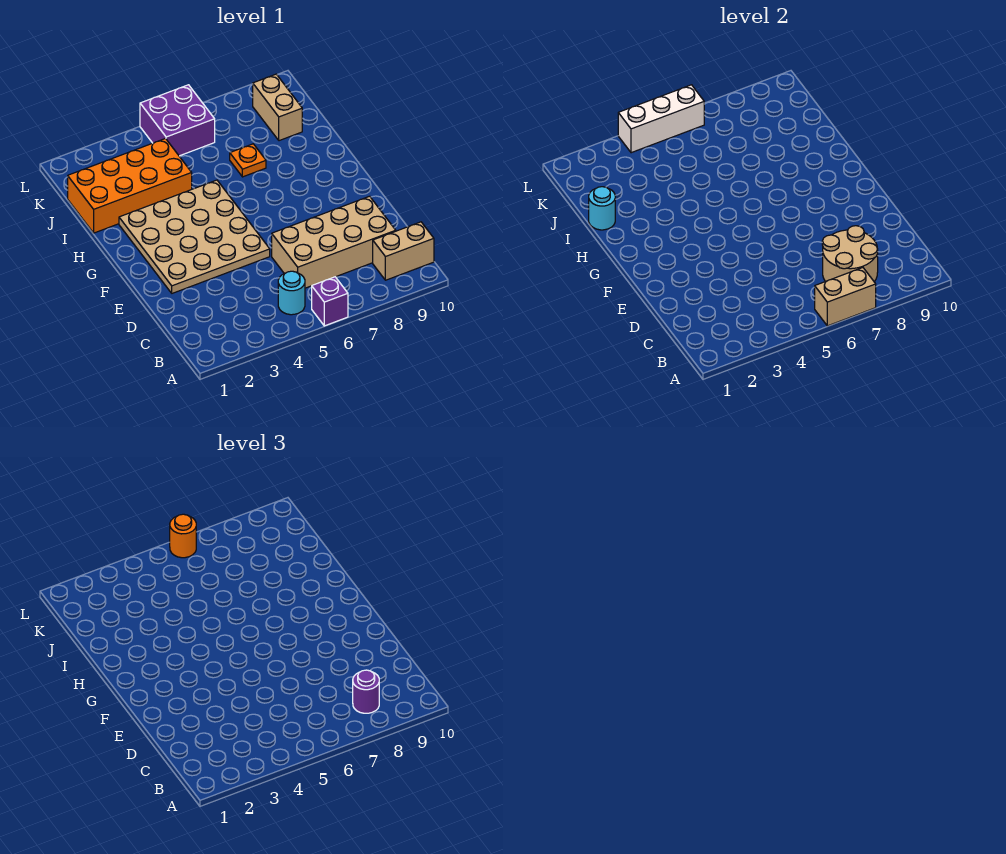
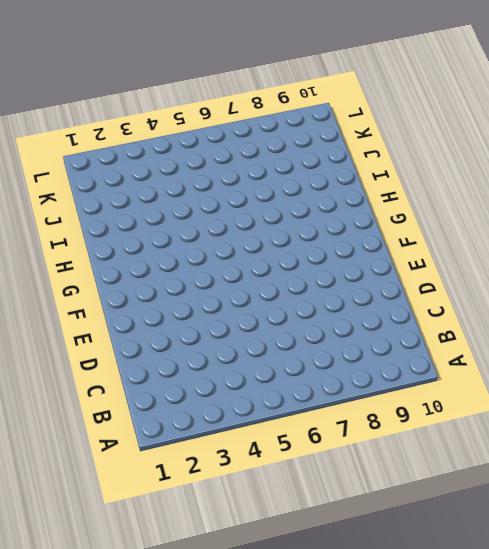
none -> purple 1x1 brick [312,277,348,326]
none -> cyan 1x1 round brick [278,271,305,315]
none -> tan 1x2 brick [373,222,434,280]

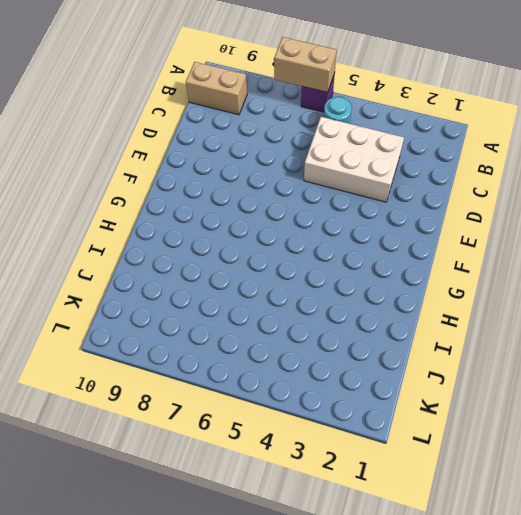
white 2x3 brick [304,117,404,202] -> none
none -> tan 2x4 brick [272,196,396,288]
none -> tan 4x4 plate [119,180,270,293]
none -> orange 2x4 brick [68,139,192,233]

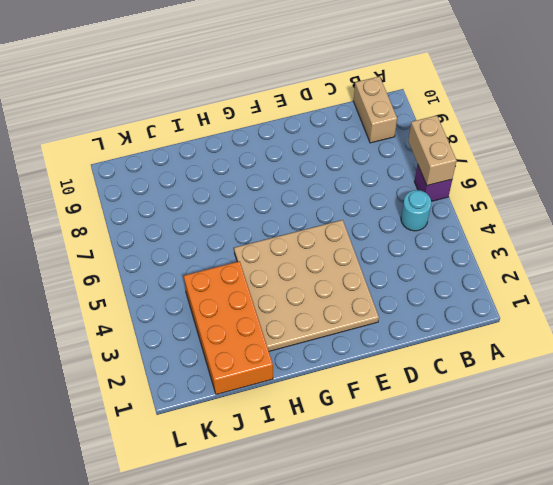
none -> tan 2x4 brick [272,196,396,288]
none -> orange 1x1 plate [230,144,266,177]
none -> tan 1x2 brick [253,74,302,141]

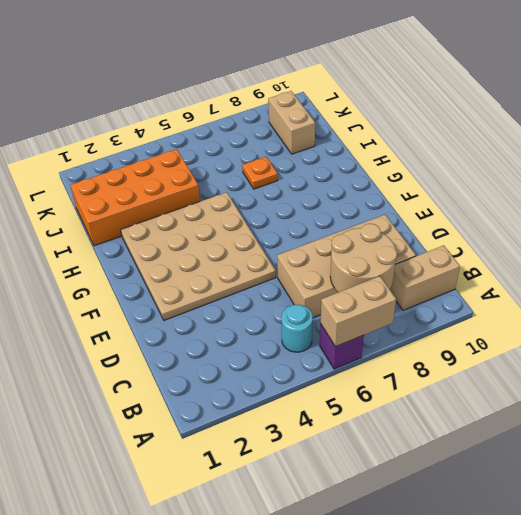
none -> purple 2x2 brick [140,85,215,156]
none -> cyan 1x1 round brick [589,187,615,230]
none -> white 1x3 brick [618,85,704,153]

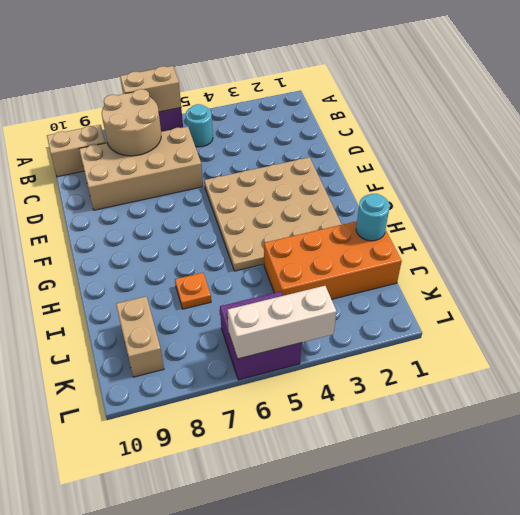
none -> purple 1x1 round brick [353,670,379,713]
none -> orange 1x1 round brick [170,514,196,558]

